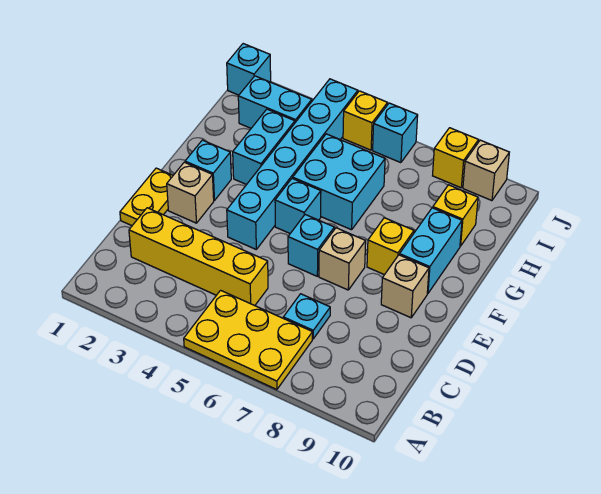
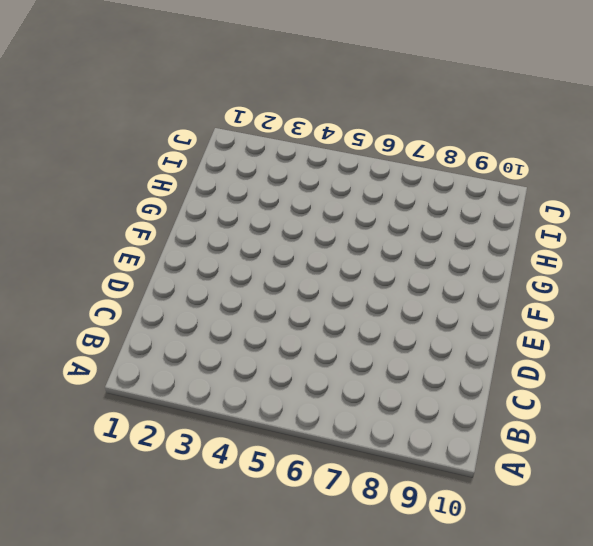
none -> yellow 2x3 plate [184,290,313,390]
none -> yellow 1x4 brick [129,208,268,306]
none -> cyan 1x1 plate [283,294,330,339]

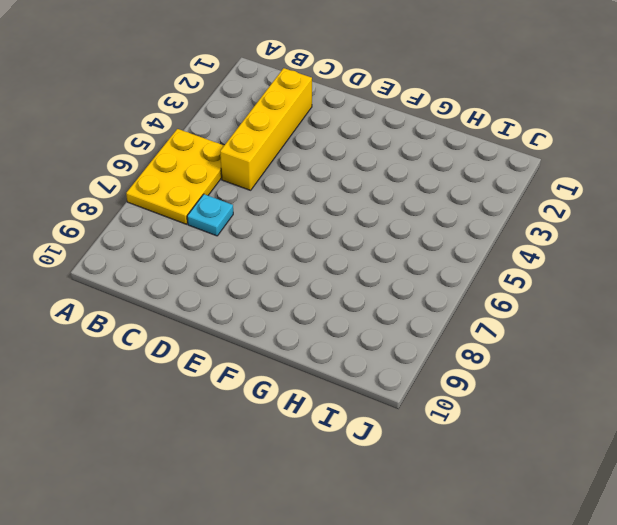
none -> yellow 1x2 plate [120,168,173,226]
none -> tan 1x1 brick [167,162,214,223]
none -> cyan 1x6 brick [227,79,358,249]

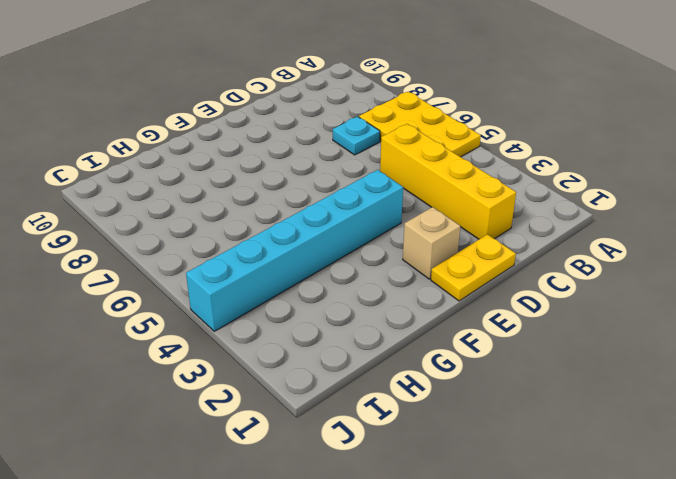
none -> cyan 1x1 brick [288,215,334,276]
none -> tan 1x1 brick [319,228,366,290]
none -> tan 1x1 brick [381,255,429,318]

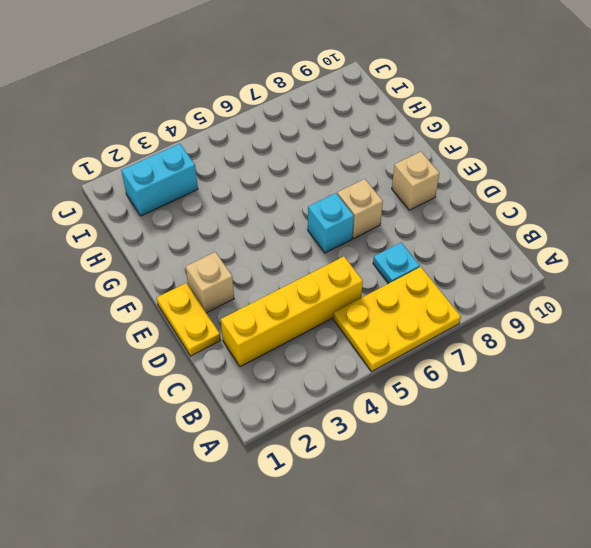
none -> cyan 1x6 brick [227,79,358,249]
none -> cyan 1x1 brick [185,140,231,201]
none -> cyan 1x1 brick [275,178,321,233]

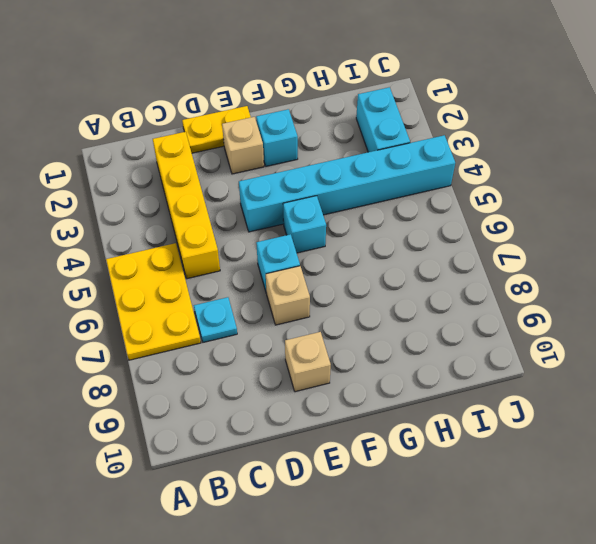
none -> yellow 1x1 brick [367,218,414,275]
none -> cyan 1x2 brick [399,208,462,293]
none -> cyan 1x2 brick [233,109,295,185]

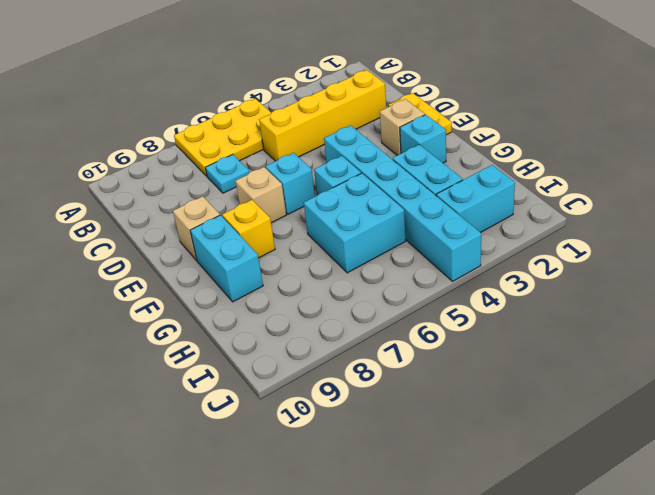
none -> yellow 1x1 brick [433,185,478,246]
none -> cyan 1x1 brick [227,44,271,95]
none -> yellow 1x1 brick [343,91,388,150]

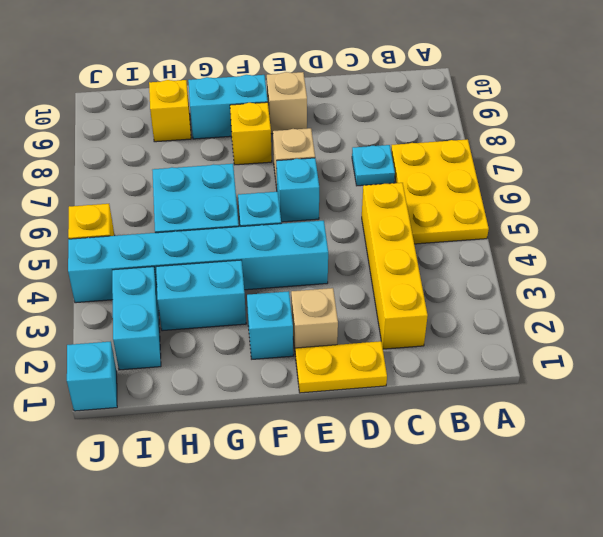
none -> cyan 1x1 brick [373,103,418,163]
none -> yellow 1x1 brick [433,128,479,188]
none -> tan 1x1 brick [463,140,509,201]

